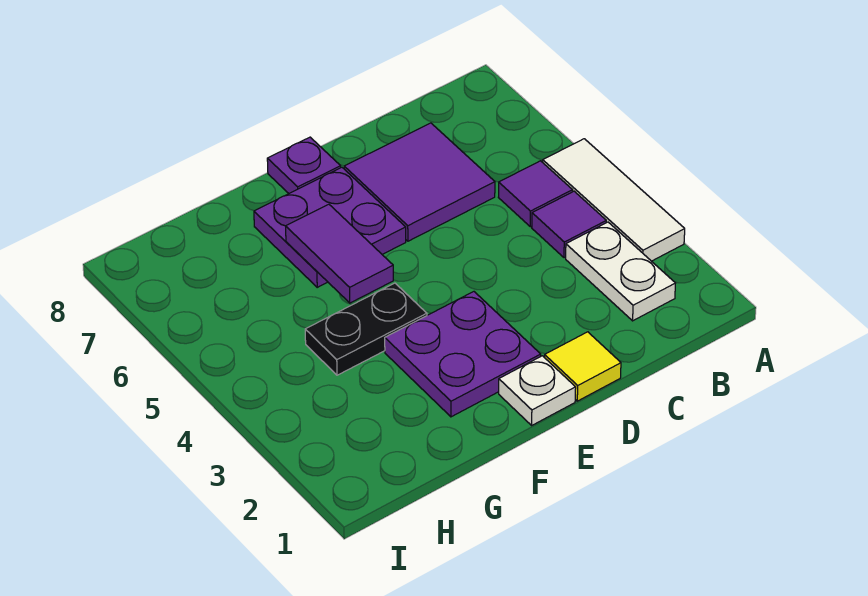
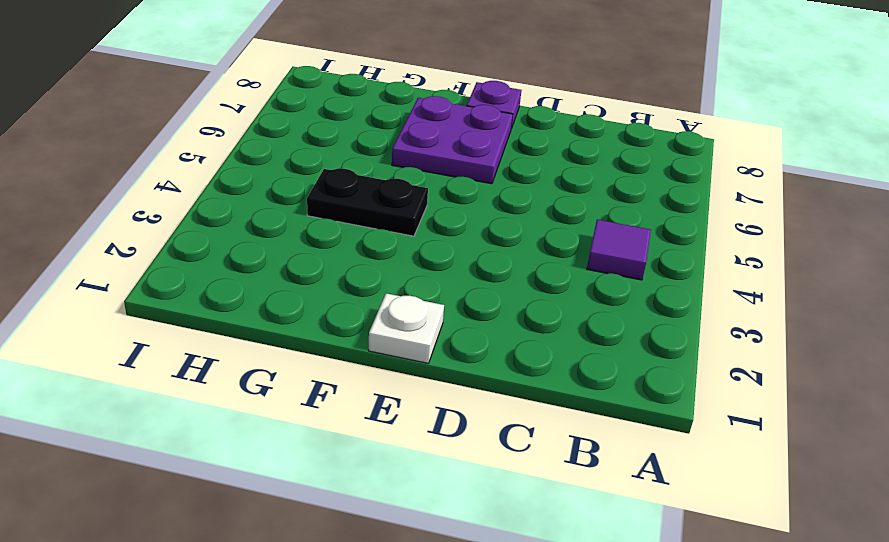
none -> white 1x3 tile [543,139,685,261]
none -> white 1x2 plate [566,222,676,321]
none -> purple 1x1 tile [498,161,573,227]

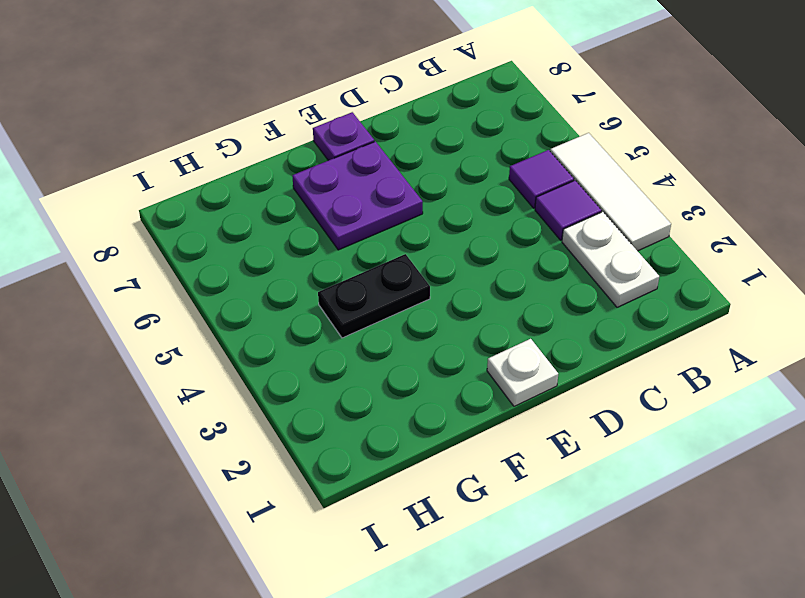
none -> purple 2x2 tile [344,123,495,241]
none -> yellow 1x1 tile [545,332,621,401]
none -> purple 2x2 plate [385,292,541,417]

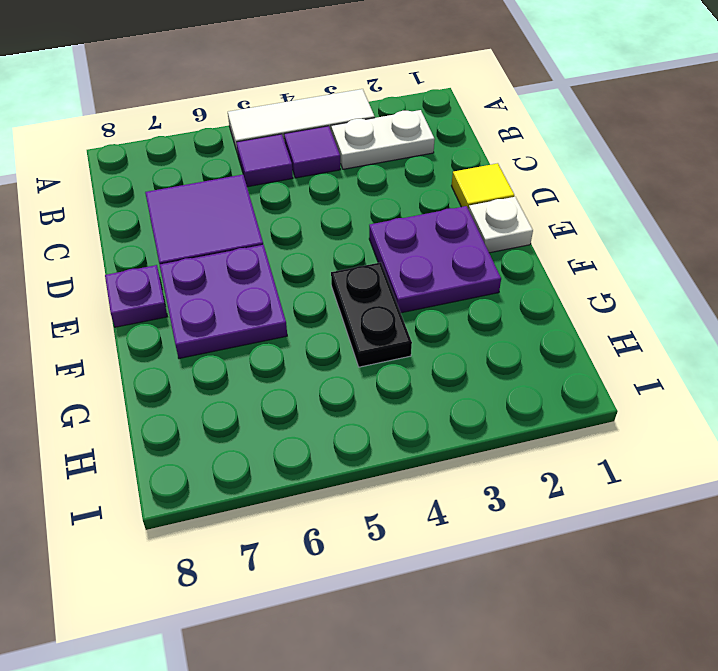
none -> purple 1x2 tile [286,204,393,303]

